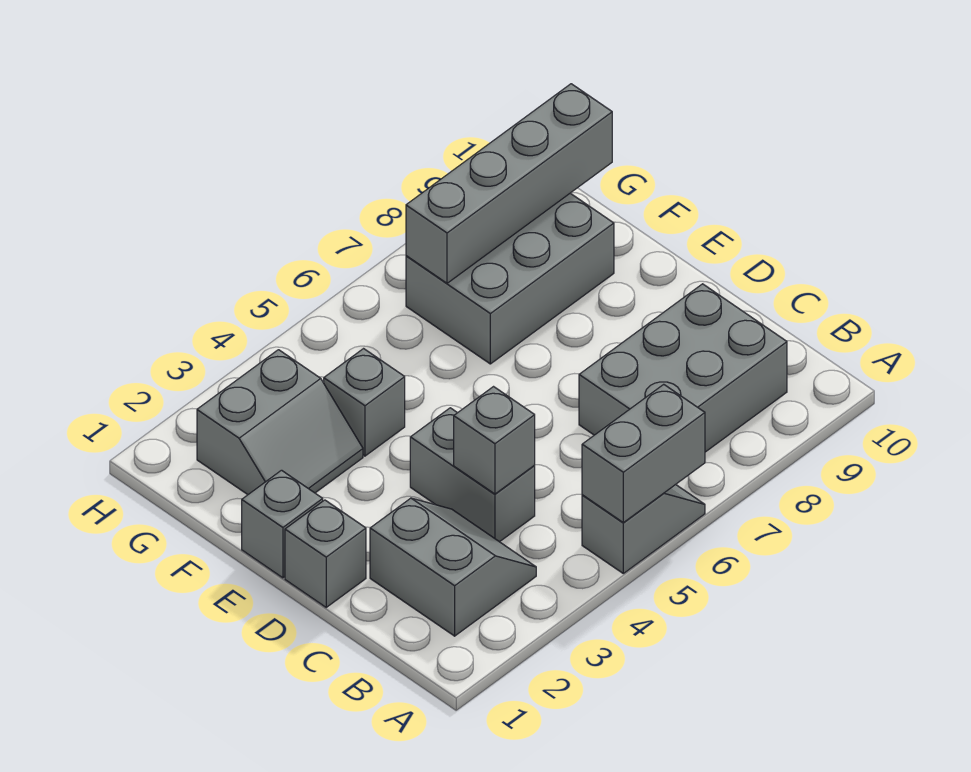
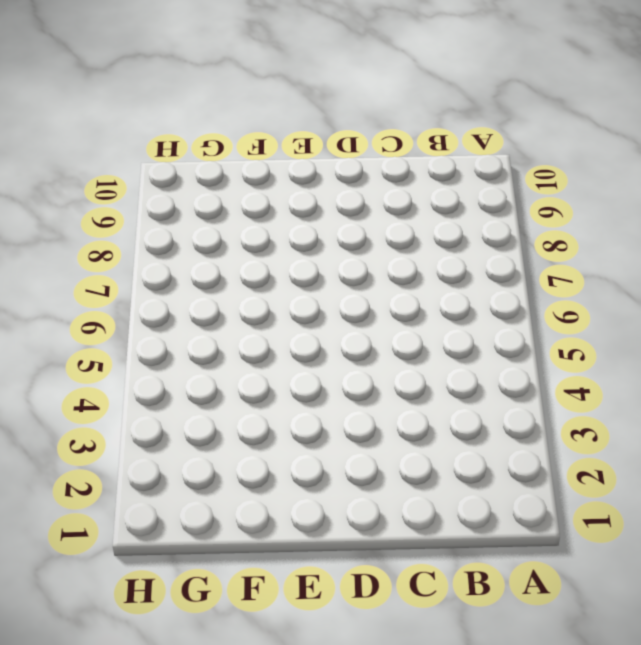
none -> grey 1x2 slope [582,485,705,573]
none -> grey 2x2 slope [370,498,536,636]
none -> grey 2x3 brick [579,284,787,452]

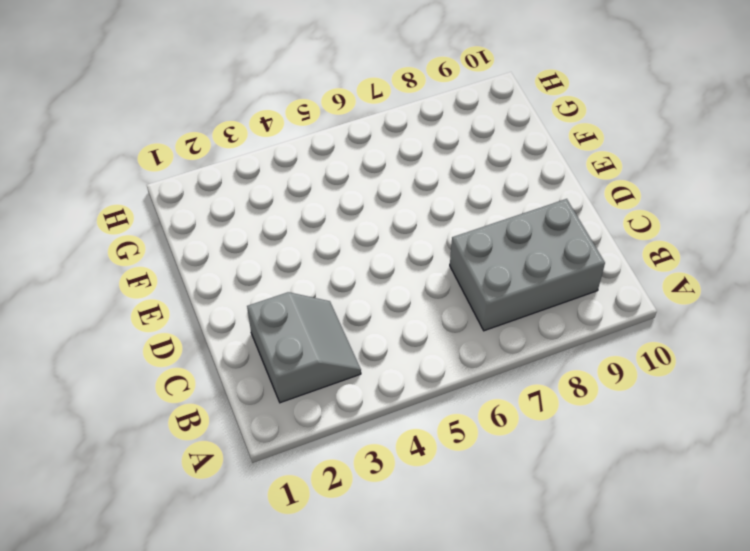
none -> grey 1x2 slope [582,485,705,573]
none -> grey 1x2 brick [410,408,535,542]
none -> grey 1x1 brick [285,500,366,607]

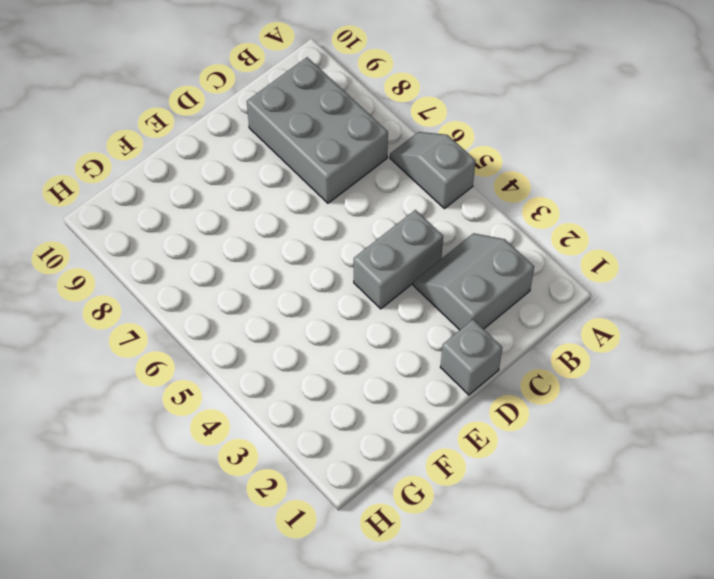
none -> grey 1x1 brick [242,470,323,578]
none -> grey 2x2 slope [197,350,363,495]
none -> grey 1x1 brick [324,349,405,456]

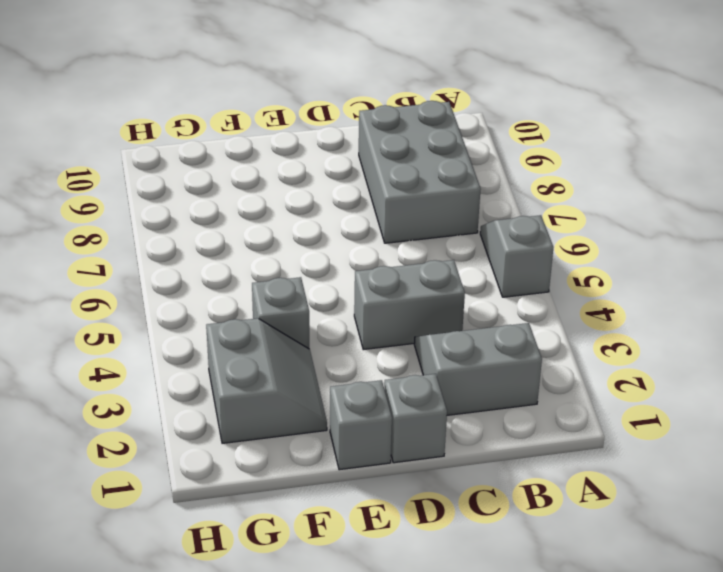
none -> grey 2x3 brick [406,193,614,364]
none -> grey 1x2 brick [582,384,705,523]
none -> grey 1x1 brick [454,387,535,494]

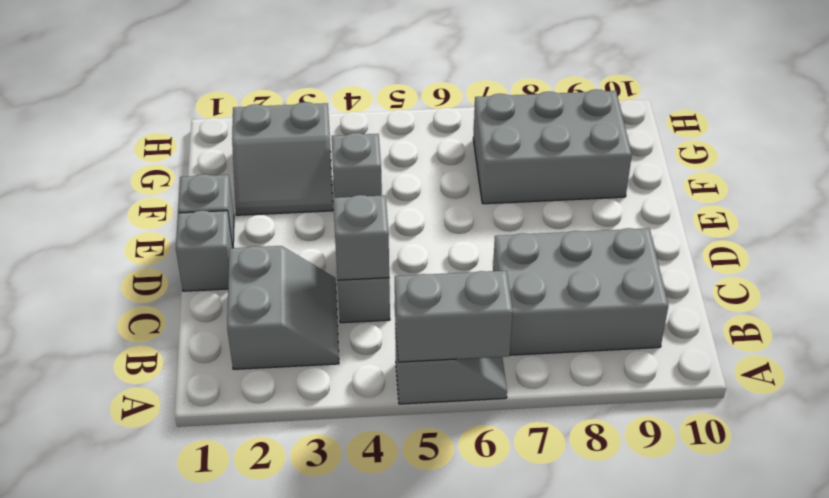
none -> grey 1x4 brick [406,84,612,283]

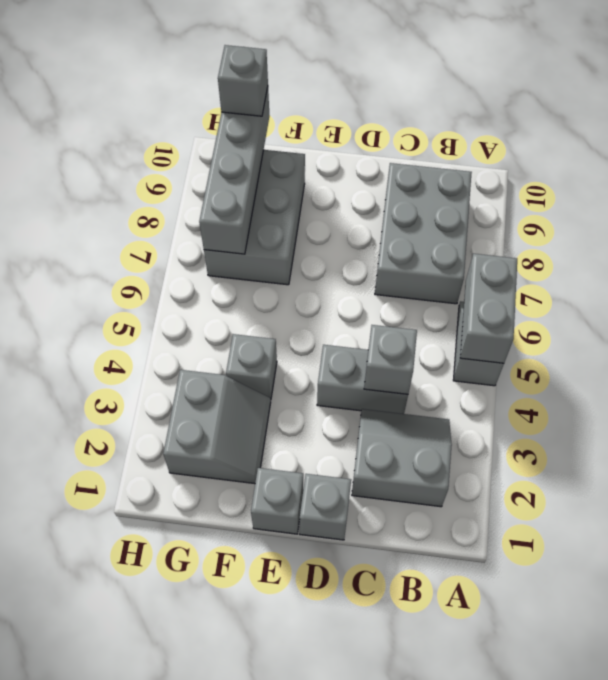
grey 1x1 brick [218,45,268,116] -> none

